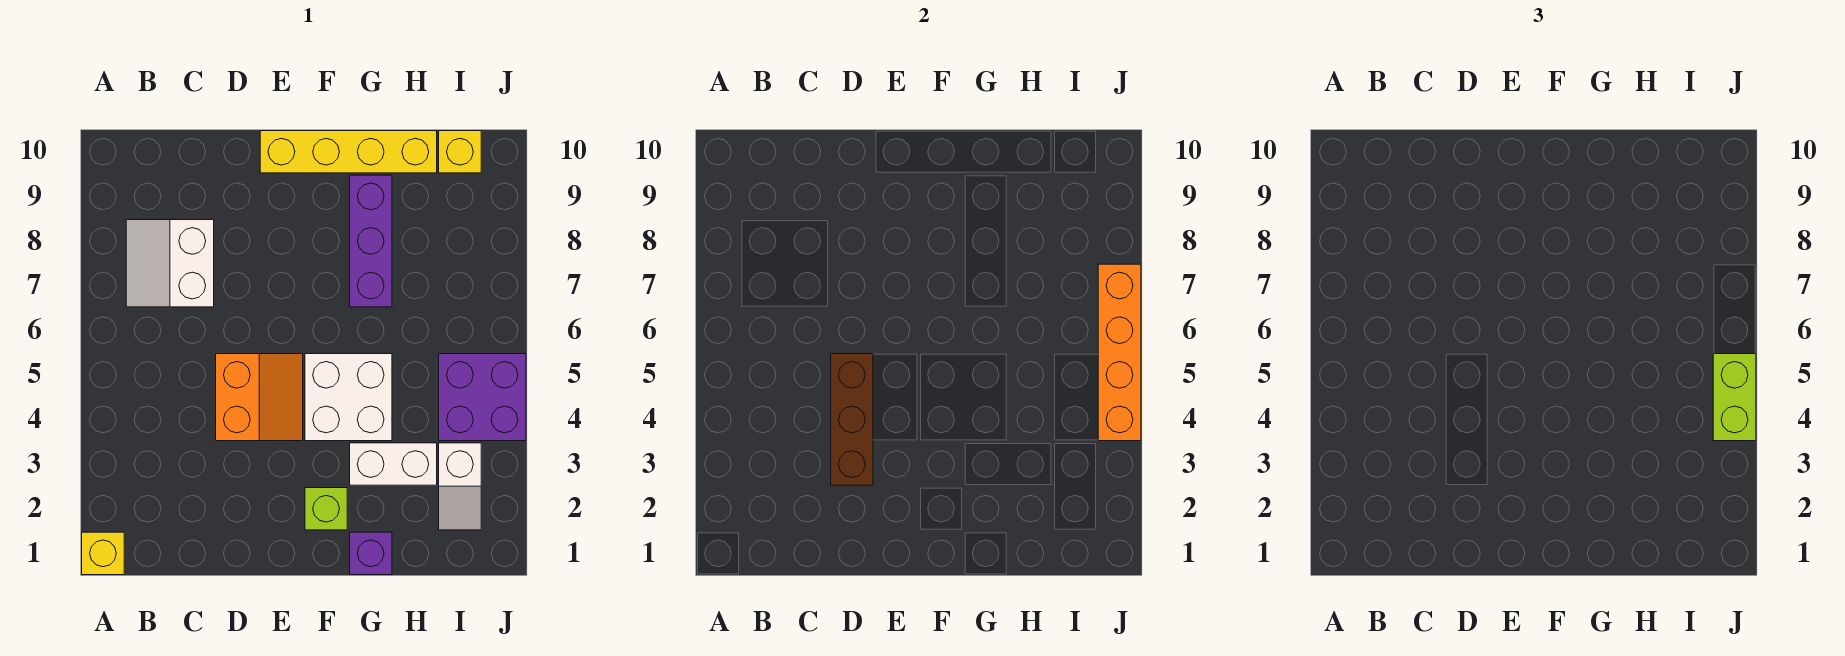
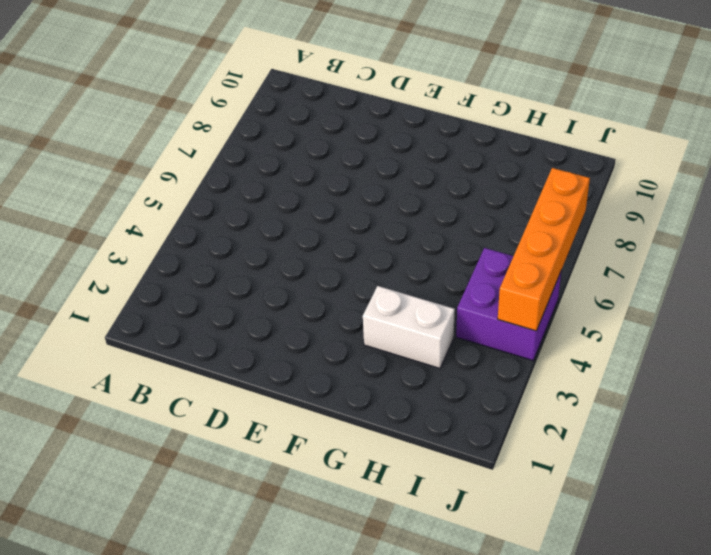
none -> yellow 1x1 brick [82,532,124,575]
none -> white 2x2 slope [126,220,214,307]
none -> orange 2x2 slope [216,354,303,441]

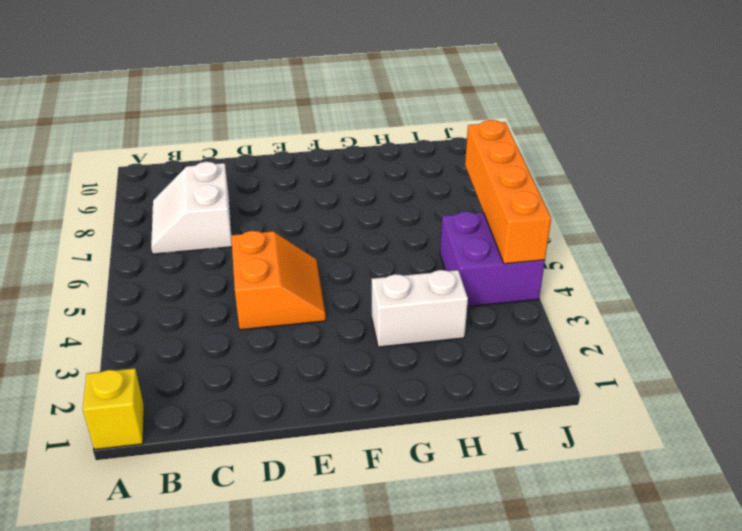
none -> yellow 1x4 brick [260,131,437,173]
none -> lime 1x1 brick [305,488,347,530]
none -> white 2x2 brick [305,354,392,441]

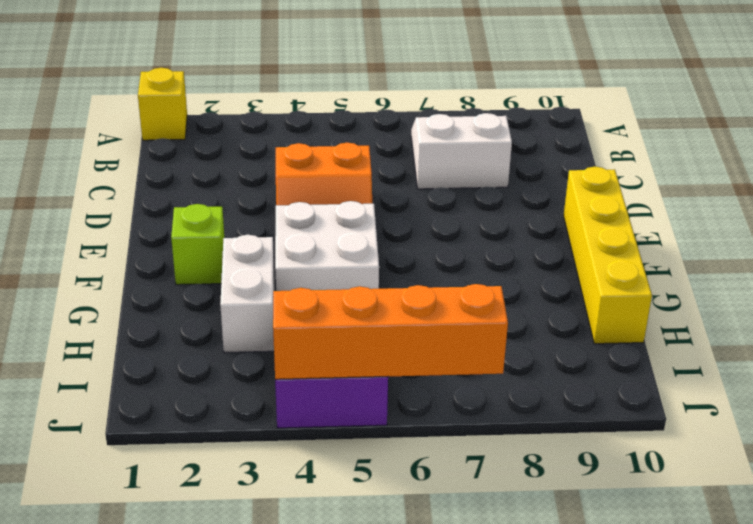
none -> purple 1x1 brick [350,532,392,575]
none -> purple 1x3 brick [350,175,392,307]
none -> white 1x2 slope [439,443,481,530]

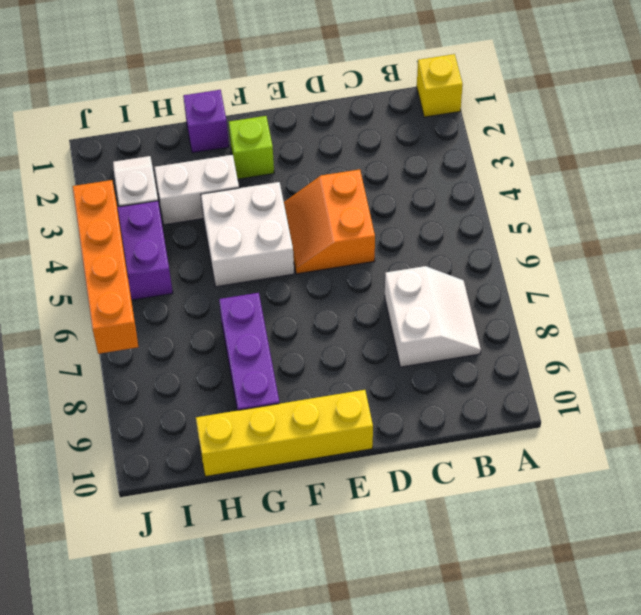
none -> yellow 1x1 brick [439,131,481,173]
none -> brown 1x3 brick [831,354,873,485]
none -> lime 1x2 brick [1713,354,1756,441]

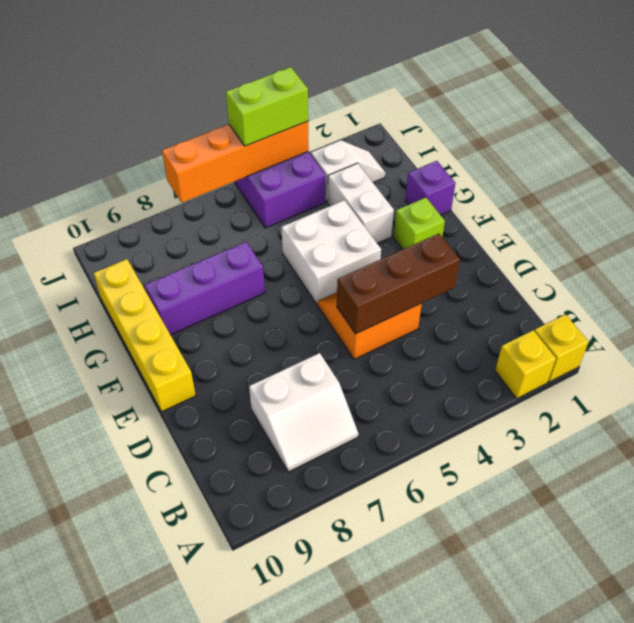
yellow 1x1 brick [495,330,556,399] -> yellow 1x1 brick moved to [439,131,481,173]

